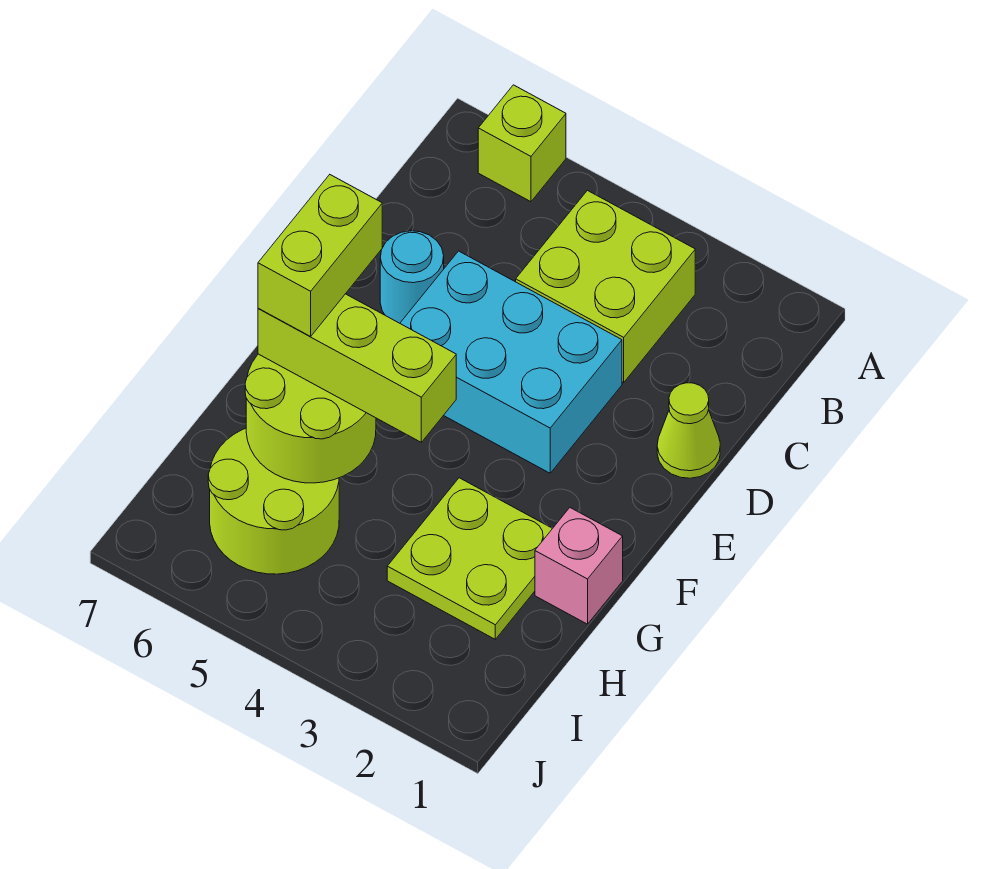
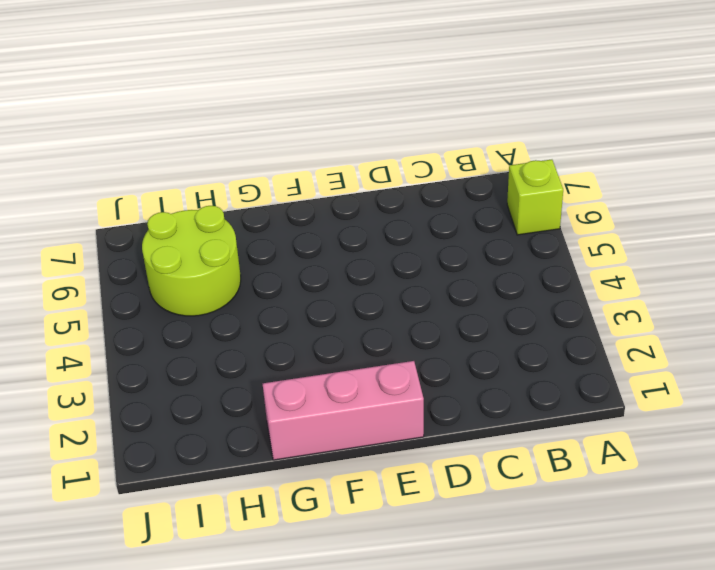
pink 1x3 brick [263,361,424,460] -> pink 1x1 brick [535,508,623,624]
none -> lime 2x2 brick [516,191,695,383]
none -> lime 1x1 cone [657,383,720,478]

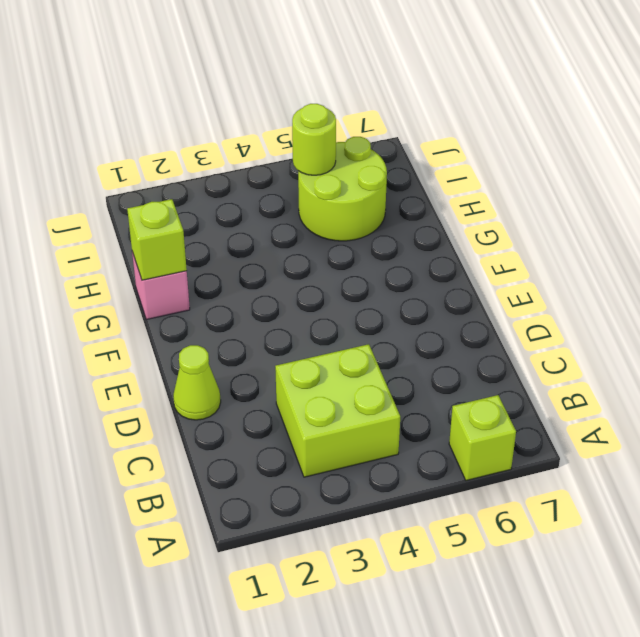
lime 1x1 brick [127,199,187,280] -> none
lime 1x1 round brick [292,104,336,175] -> none
none -> cyan 2x3 brick [400,251,622,473]
none -> cyan 1x1 round brick [380,231,444,323]

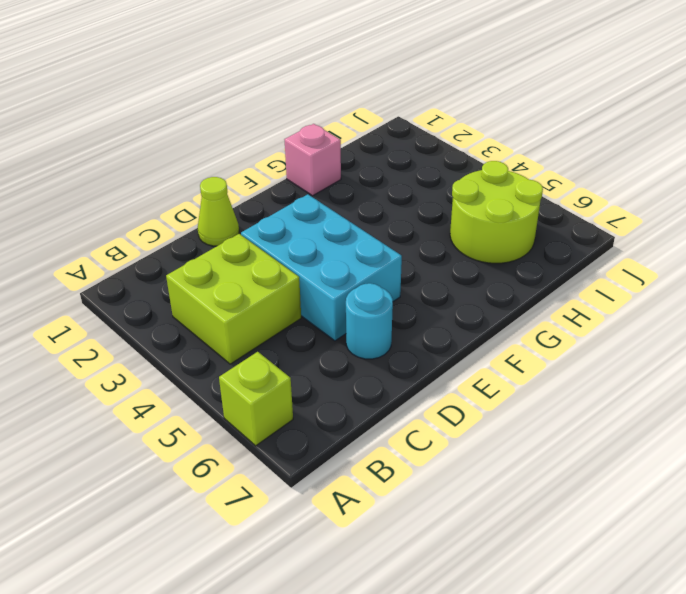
none -> lime 2x2 plate [387,478,553,639]
none -> lime 2x2 round brick [245,354,376,483]

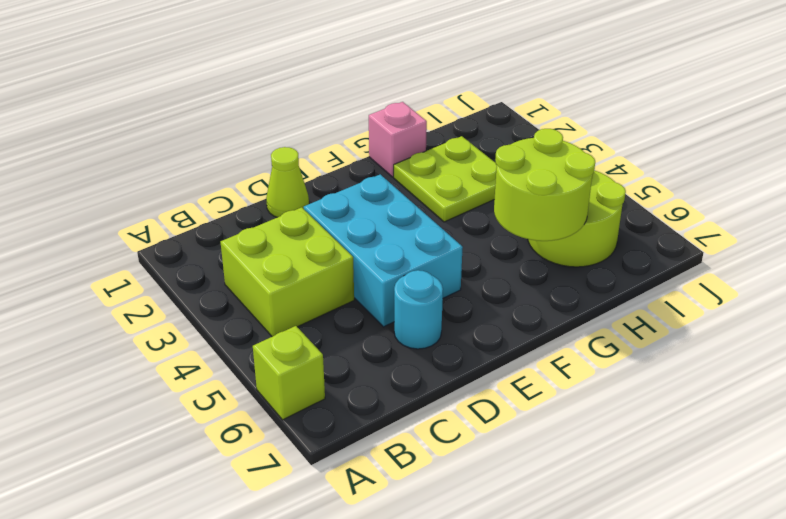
none -> lime 1x3 brick [258,294,456,442]
none -> lime 1x2 brick [258,175,382,336]

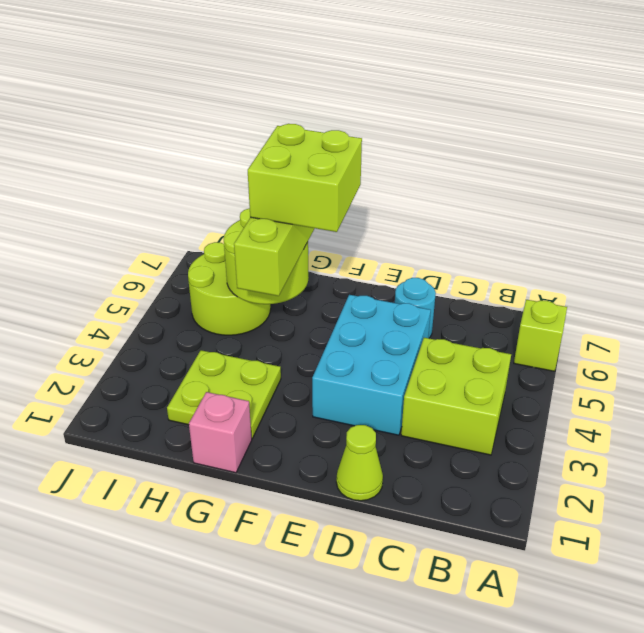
lime 2x2 brick [248,124,362,232] -> lime 1x2 brick [258,175,382,336]

